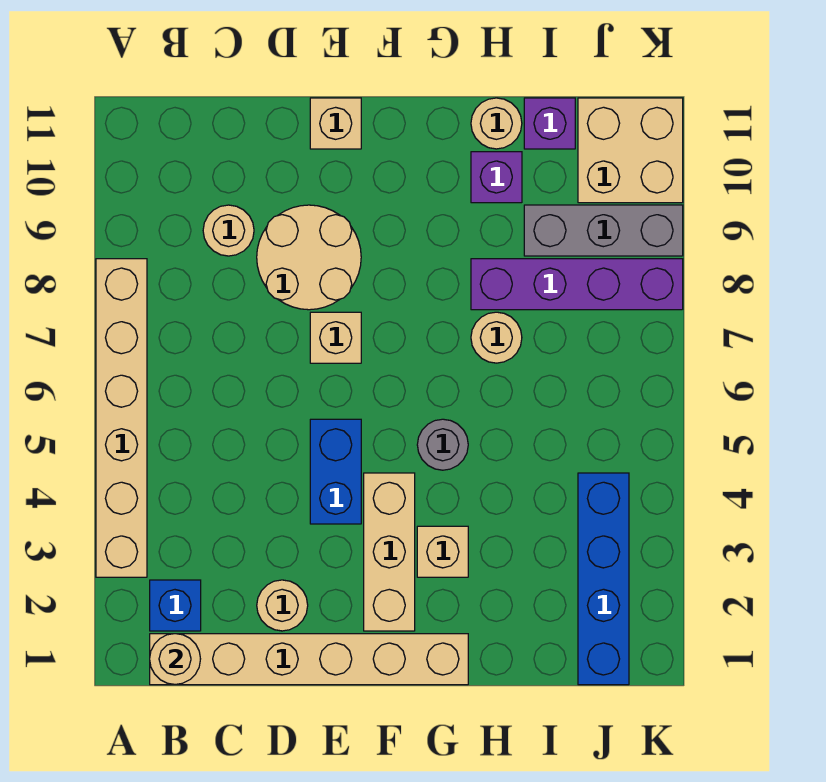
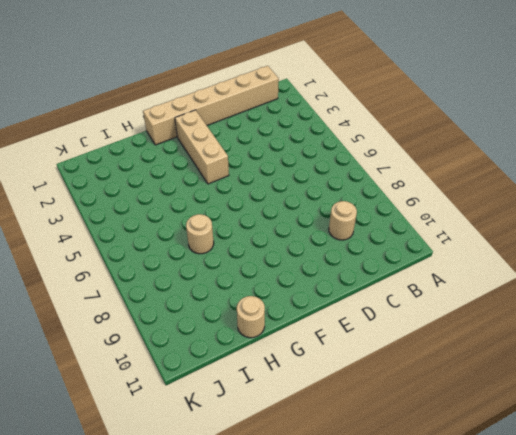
none -> tan 1x6 brick [96,259,147,577]
none -> blue 1x1 brick [150,580,201,631]
none -> tan 1x1 round brick [257,580,308,631]

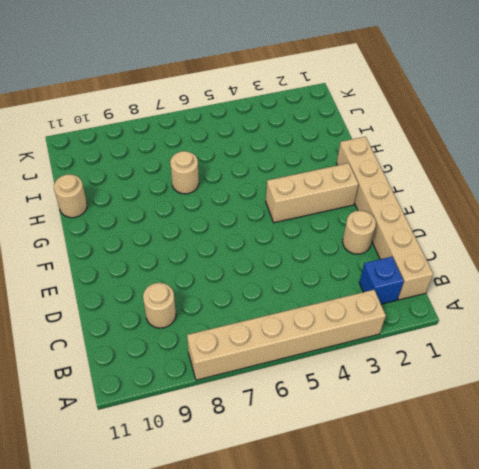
none -> tan 2x2 round brick [257,205,361,310]
none -> blue 1x2 brick [310,419,361,524]
none -> tan 1x1 brick [310,312,361,363]

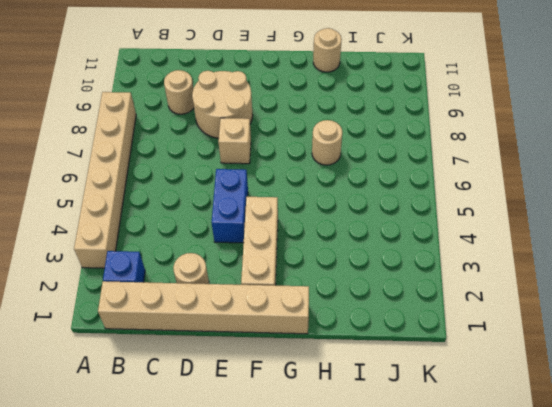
none -> tan 1x1 brick [310,98,361,149]
none -> tan 1x1 brick [417,526,468,577]
none -> grey 1x1 round brick [417,419,468,470]

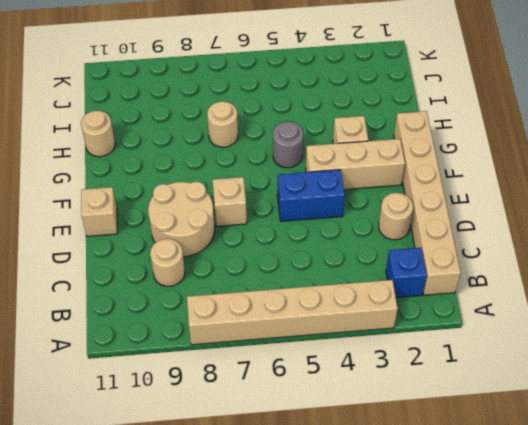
none -> purple 1x4 brick [471,259,683,310]
none -> purple 1x1 brick [471,152,522,203]
none -> grey 1x3 brick [524,205,683,256]

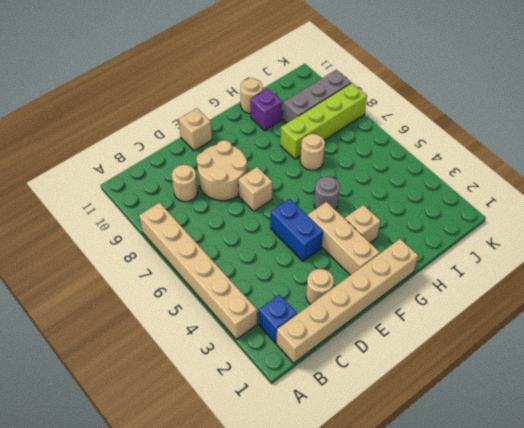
lime 1x4 brick [280,83,367,159] -> purple 1x4 brick [471,259,683,310]
none -> purple 1x1 brick [524,98,575,149]
none -> blue 1x4 brick [578,473,629,685]
none -> tan 2x2 brick [578,98,683,203]

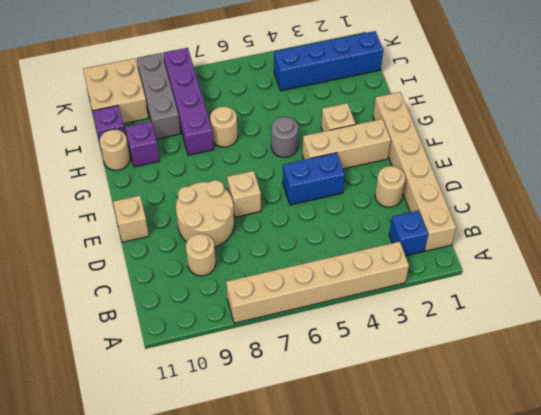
none -> tan 1x1 round brick [150,634,200,685]

